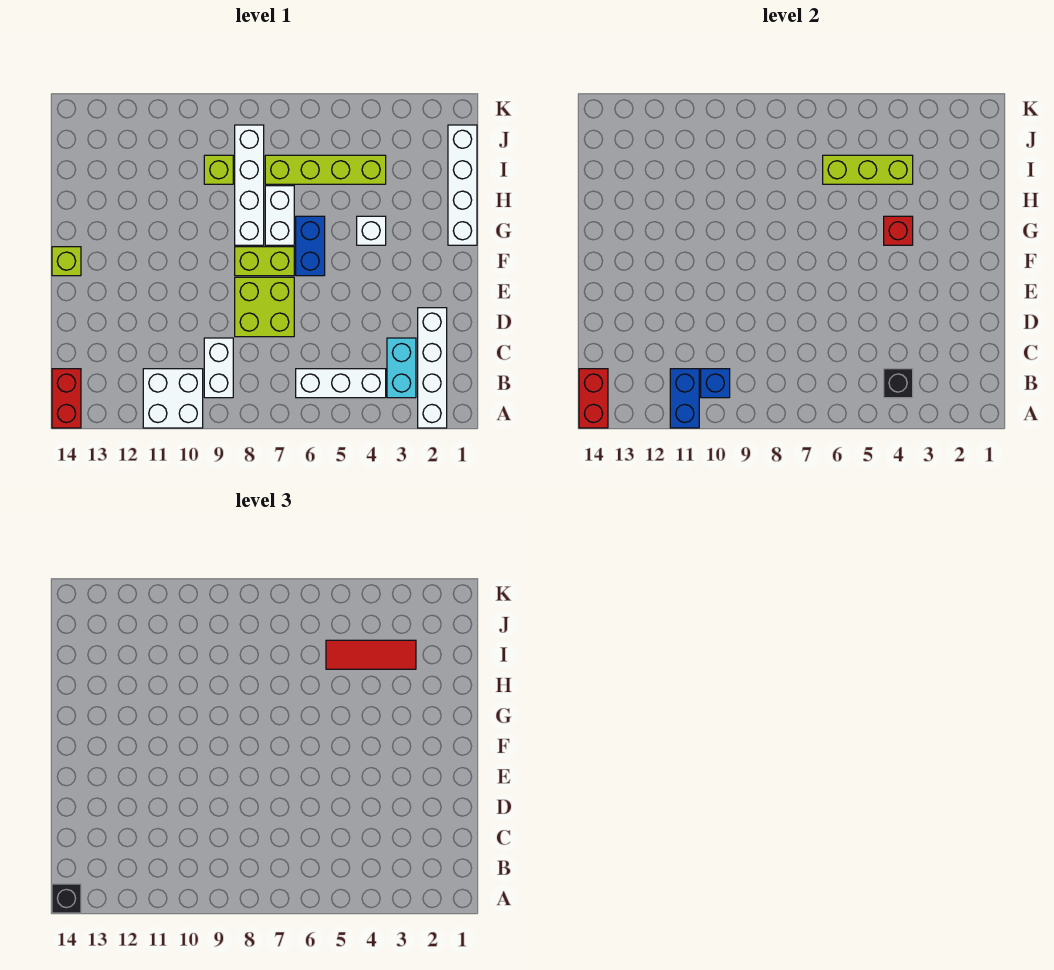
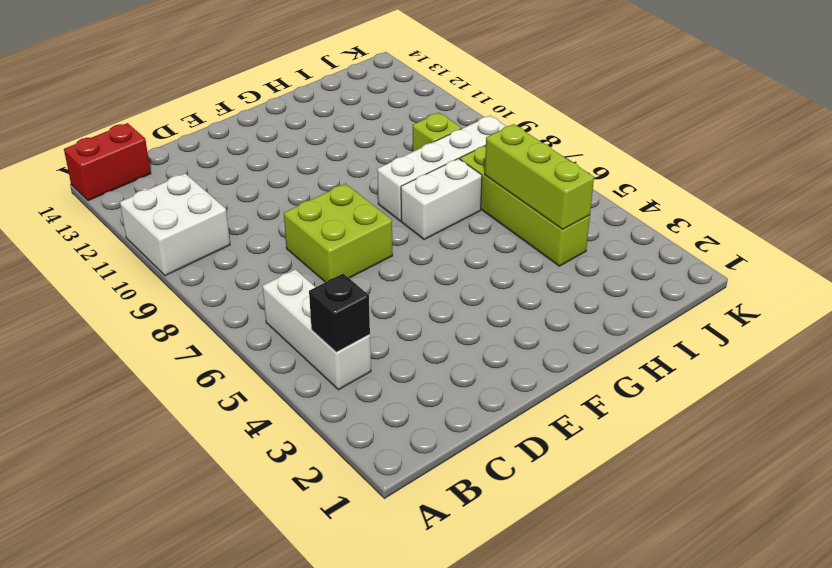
none -> white 1x4 brick [418,308,447,428]
none -> cyan 1x2 brick [387,338,416,398]
none -> white 1x2 brick [204,338,233,398]

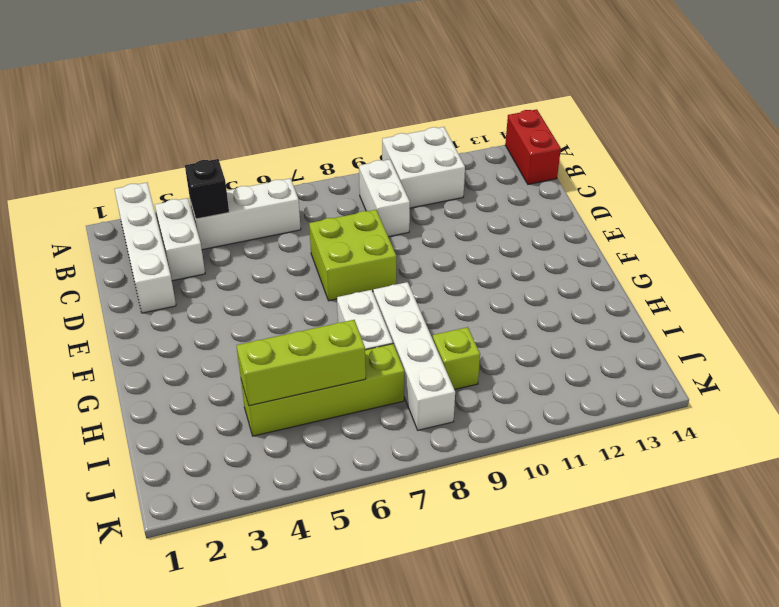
white 1x2 brick [155,198,205,281] -> cyan 1x2 brick [387,338,416,398]
none -> blue 1x2 brick [296,216,325,276]
none -> lime 1x2 brick [235,247,294,276]
none -> lime 1x1 brick [52,247,81,276]

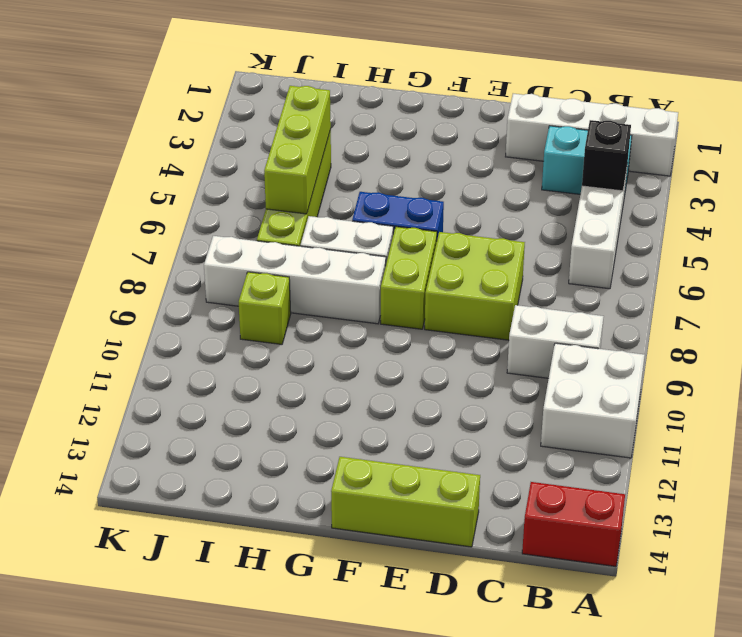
lime 1x3 brick [331,457,480,547] -> lime 1x1 brick [52,247,81,276]
none -> white 1x4 brick [448,125,477,245]
none -> white 1x1 brick [357,216,386,245]
none -> blue 1x2 brick [670,369,699,428]

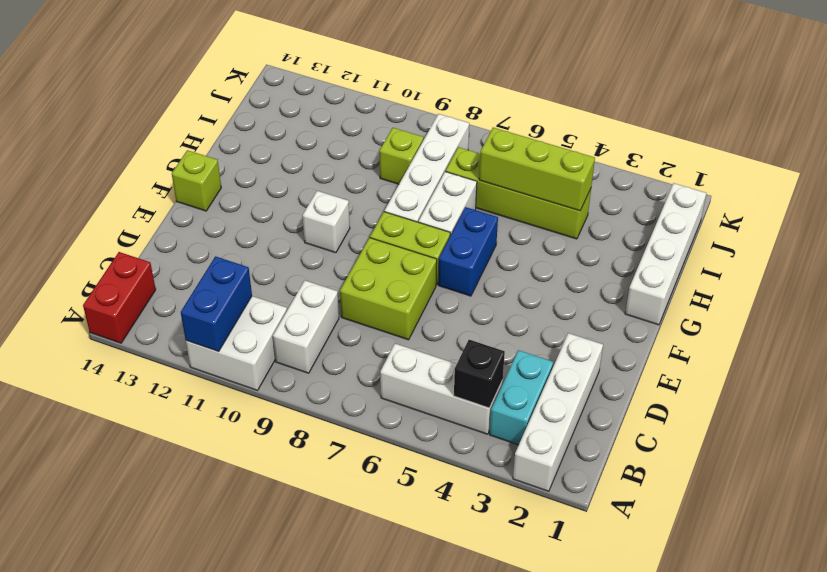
white 1x1 brick [303,191,350,253] -> white 1x1 brick moved to [357,216,386,245]
none -> red 1x2 brick [579,369,608,428]
none -> blue 1x1 brick [701,369,730,398]
none -> red 1x1 brick [884,216,913,245]

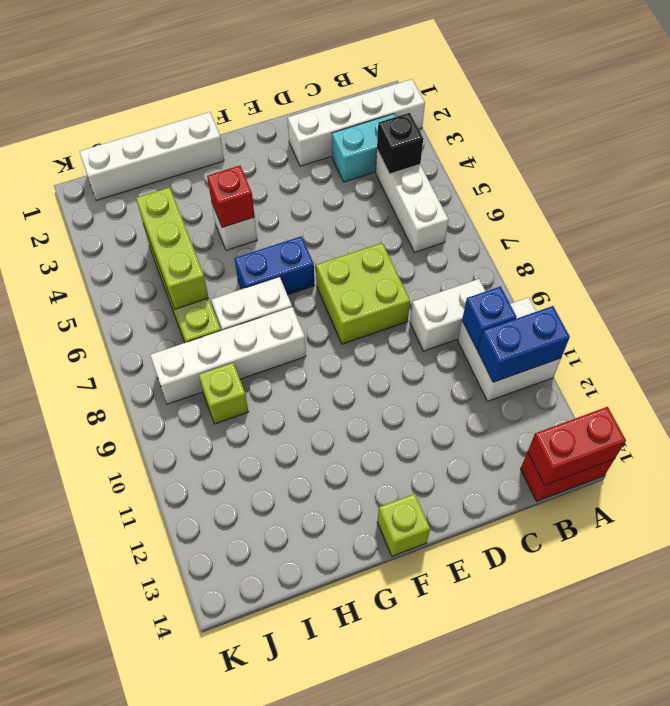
none -> lime 1x2 brick [235,247,294,276]
none -> black 1x1 brick [52,884,81,913]
none -> red 1x3 tile [326,640,416,669]

